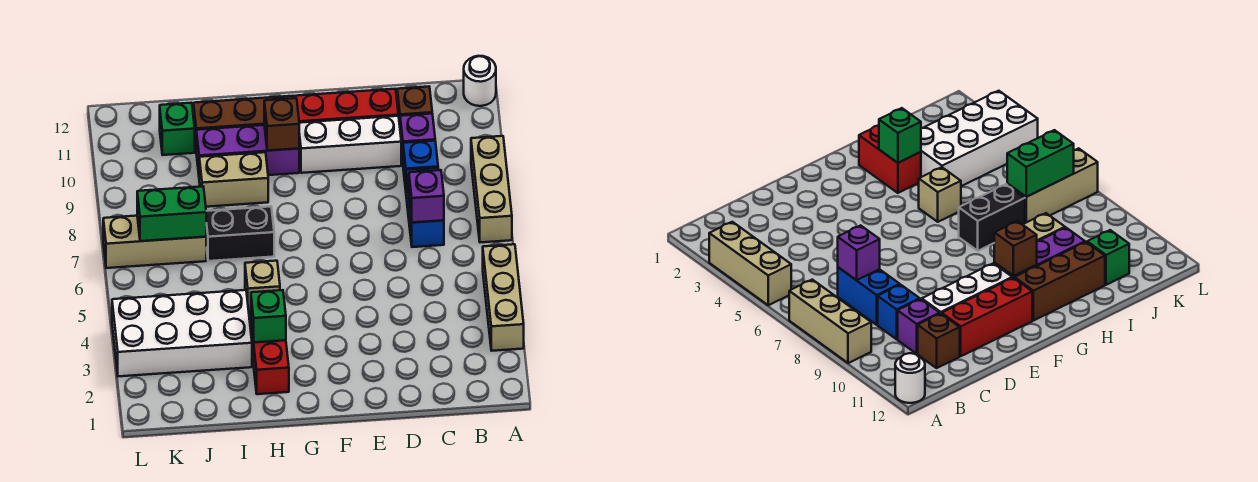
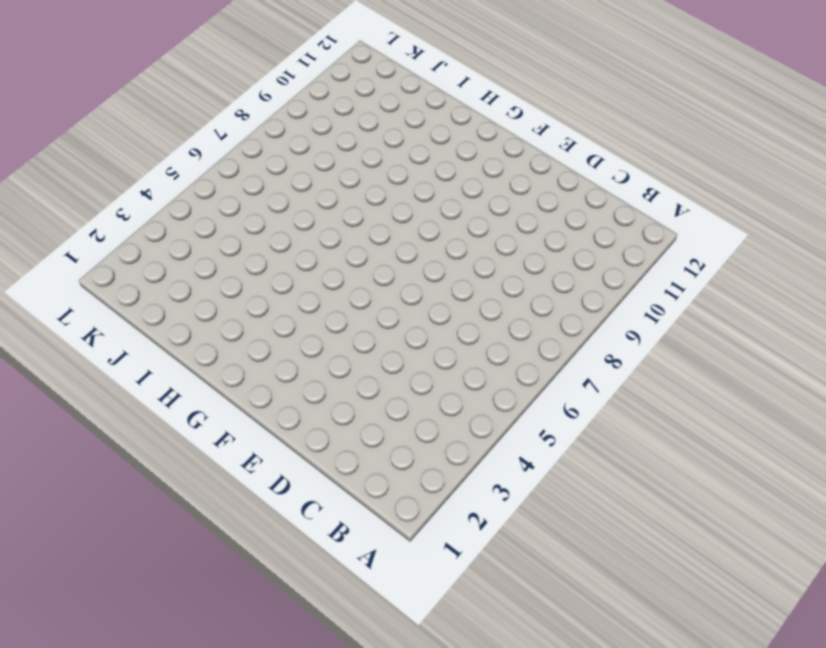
none -> tan 1x3 brick [483,244,524,351]
none -> tan 1x3 brick [471,136,512,242]
none -> white 1x1 round brick [464,56,496,106]

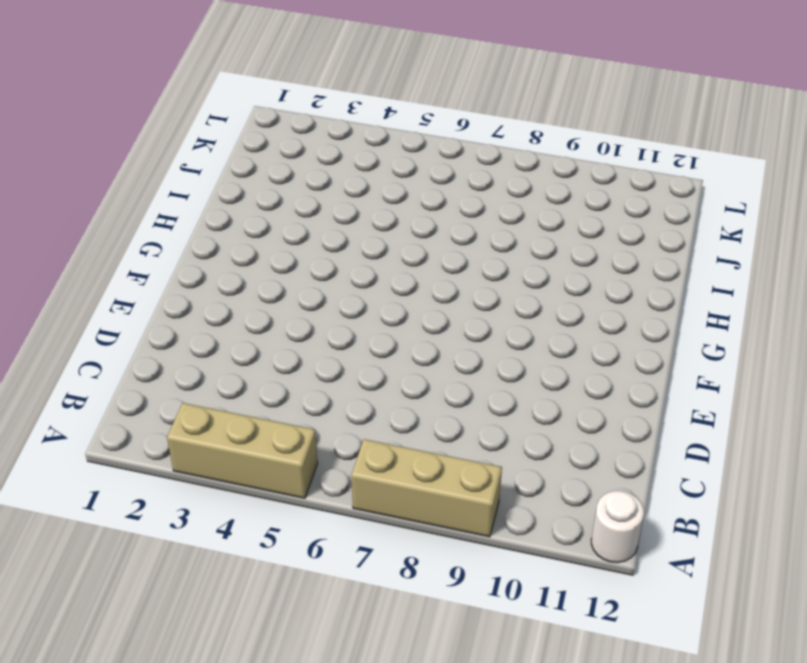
none -> blue 1x2 brick [406,168,444,247]
none -> blue 1x1 brick [403,141,438,189]
none -> purple 1x1 brick [400,114,435,162]

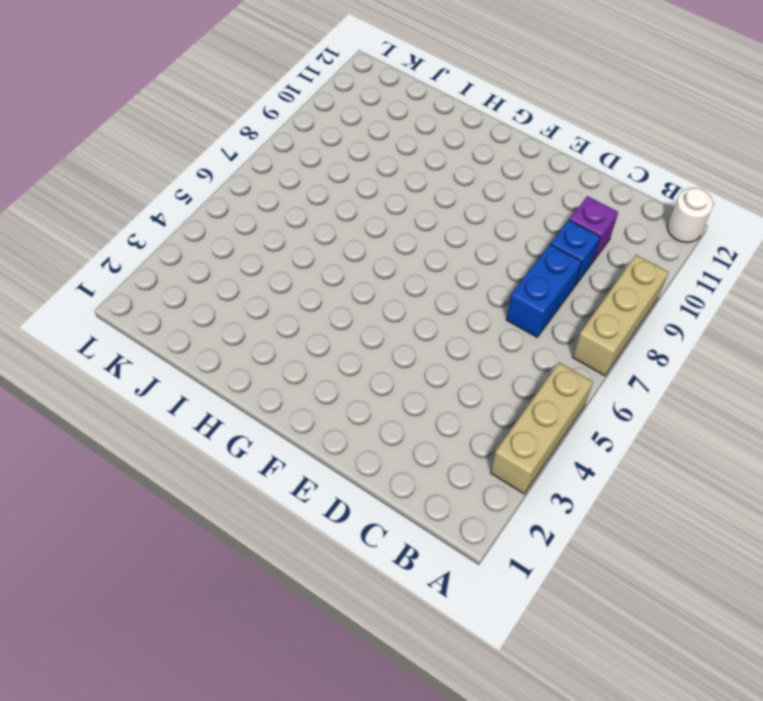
none -> brown 1x1 brick [397,87,432,125]
none -> white 1x3 brick [299,116,401,173]
none -> red 1x3 brick [295,89,398,123]

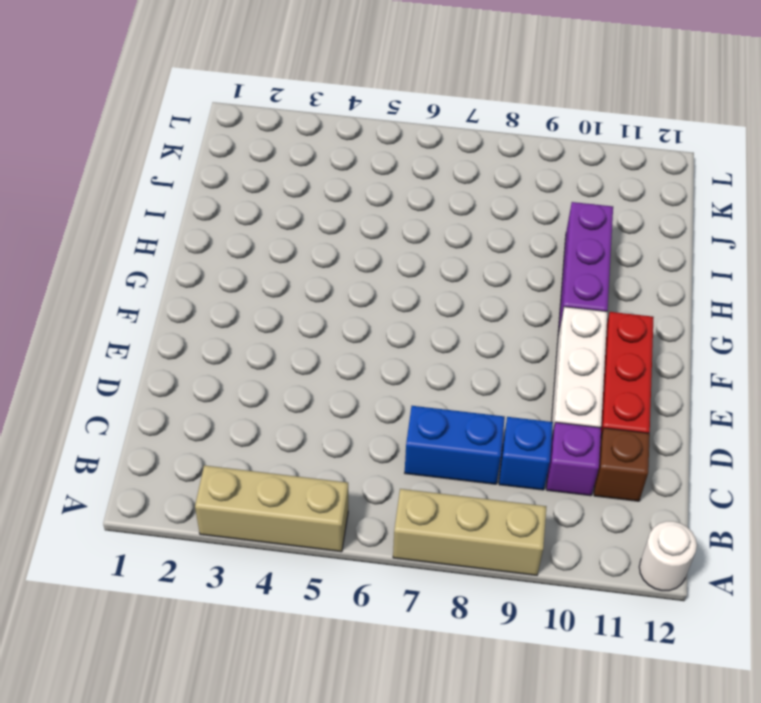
none -> brown 1x3 brick [194,96,294,145]
none -> red 1x2 brick [251,323,289,394]
none -> tan 1x1 brick [245,261,280,313]

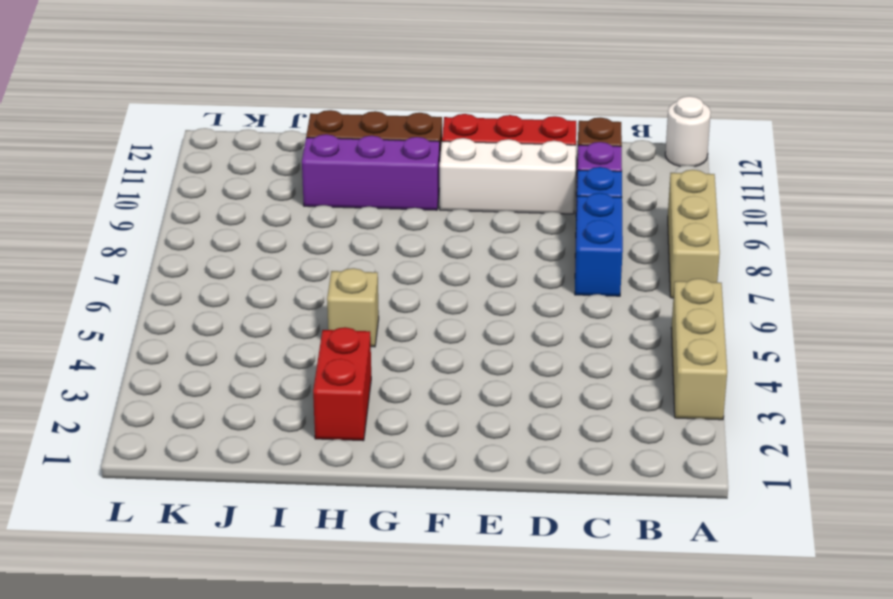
none -> black 1x2 brick [206,206,274,261]
none -> tan 1x2 brick [199,152,268,207]
none -> white 2x4 brick [112,290,252,376]

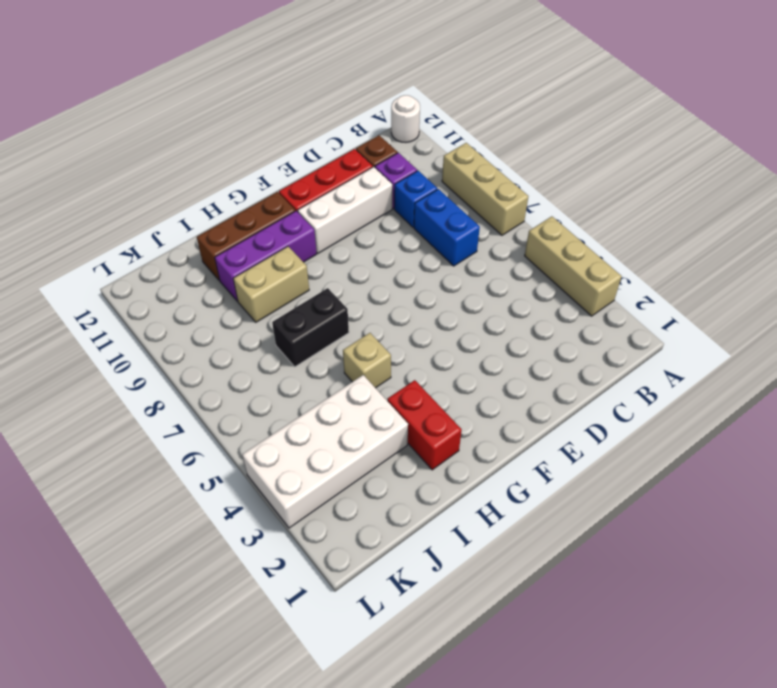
none -> tan 1x3 brick [103,216,206,268]
none -> green 1x1 brick [160,103,195,155]
none -> purple 1x1 brick [409,170,444,223]

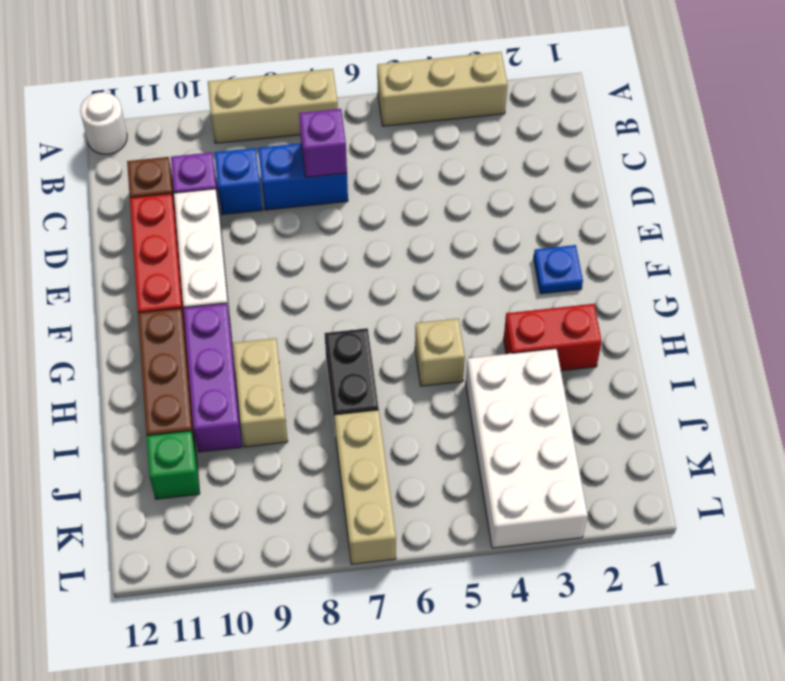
blue 1x1 plate [534,245,583,294] -> none
none -> brown 1x1 brick [264,98,299,151]
none -> green 1x1 brick [251,290,286,342]
none -> green 1x2 brick [137,186,206,241]

